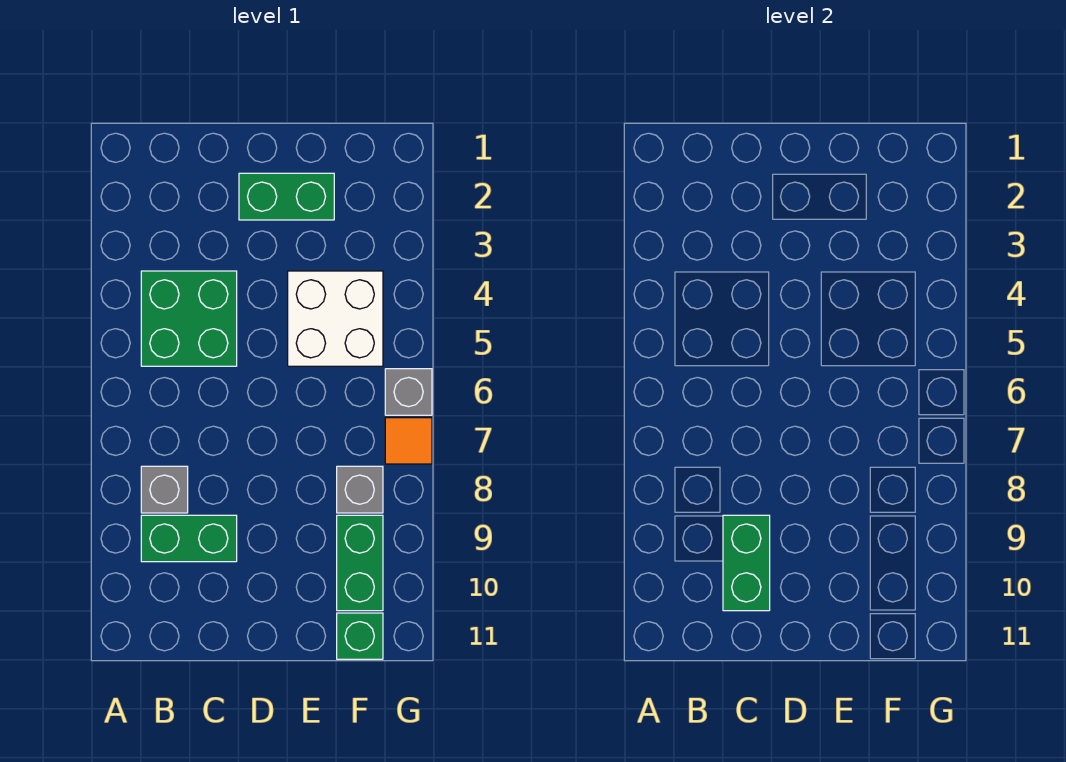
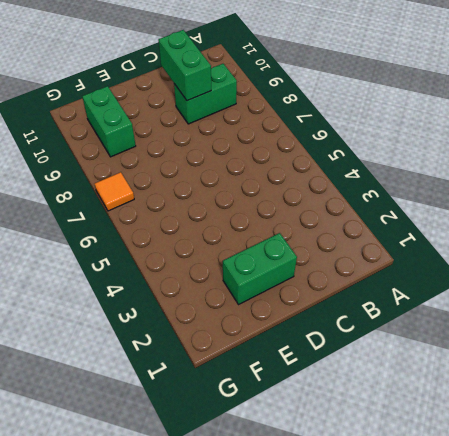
none -> green 2x2 brick [141,271,237,366]
none -> grey 1x1 brick [141,466,188,513]

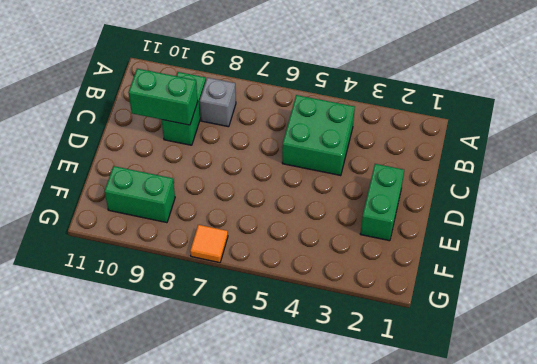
none -> white 2x2 brick [288,271,383,366]
none -> grey 1x1 brick [337,466,383,513]

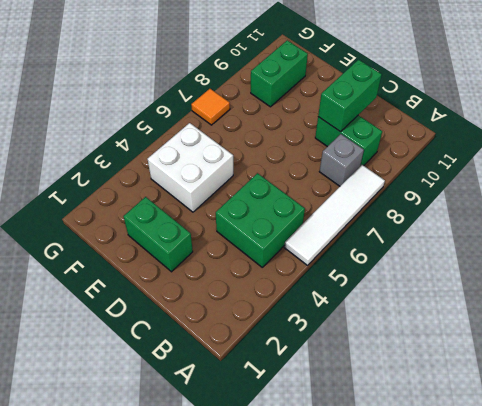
white 1x4 tile [284,165,385,265] -> none
none -> grey 1x1 brick [337,466,383,513]
none -> green 1x1 brick [337,613,383,659]

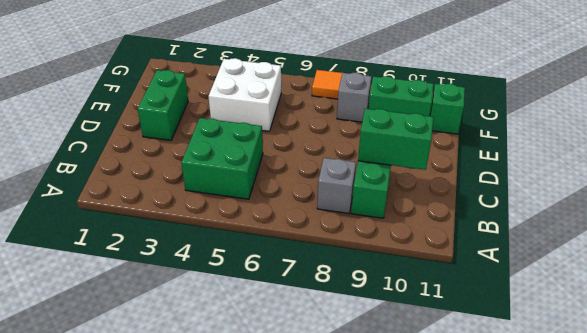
none -> grey 1x1 brick [385,369,432,415]

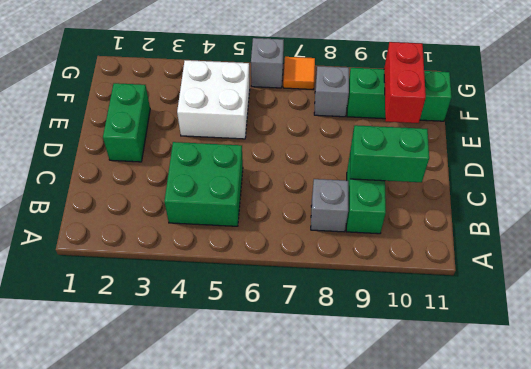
red 1x2 brick [384,42,426,123] -> none

